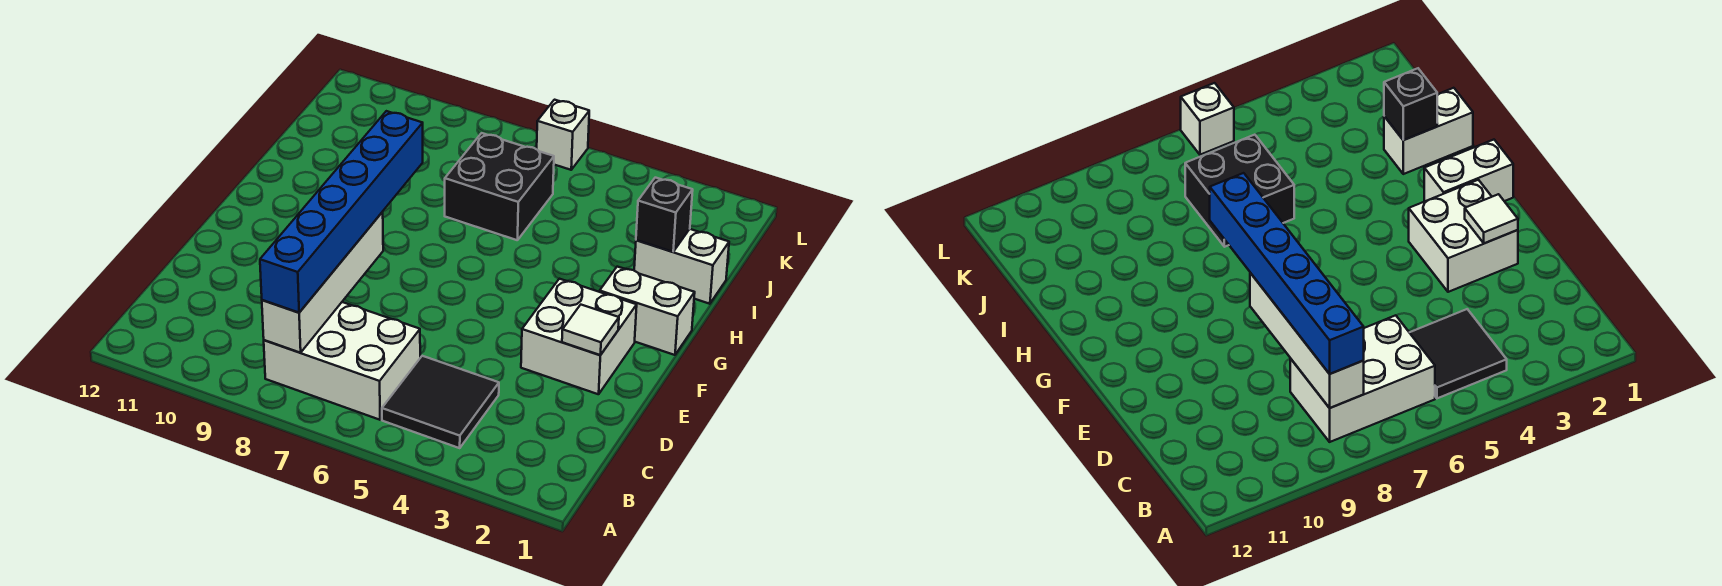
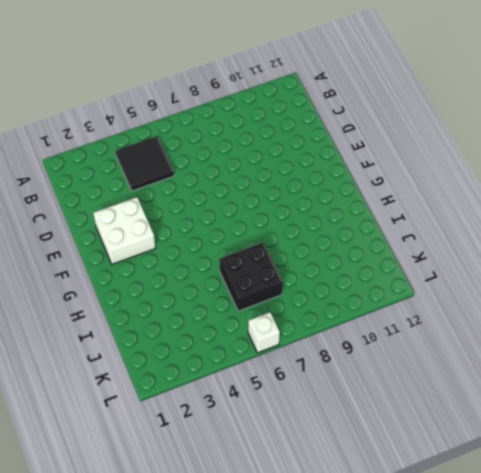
none -> white 2x3 brick [264,302,420,420]
none -> white 1x2 brick [600,267,695,355]

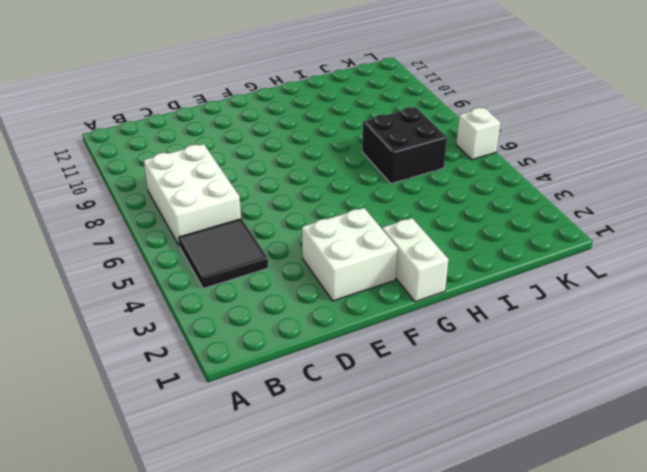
none -> white 1x2 brick [634,229,729,304]
none -> white 1x4 brick [262,212,383,353]

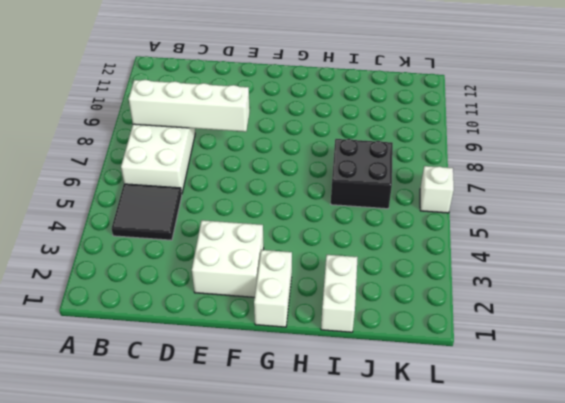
none -> white 1x1 tile [562,305,619,355]
none -> black 1x1 brick [636,178,693,252]

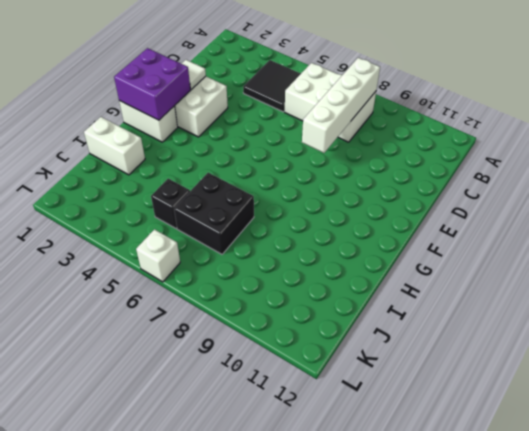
purple 2x2 brick [114,48,191,120] -> none
black 1x1 brick [151,179,190,228] -> black 1x1 brick moved to [636,178,693,252]
none -> blue 1x6 brick [260,111,423,313]

